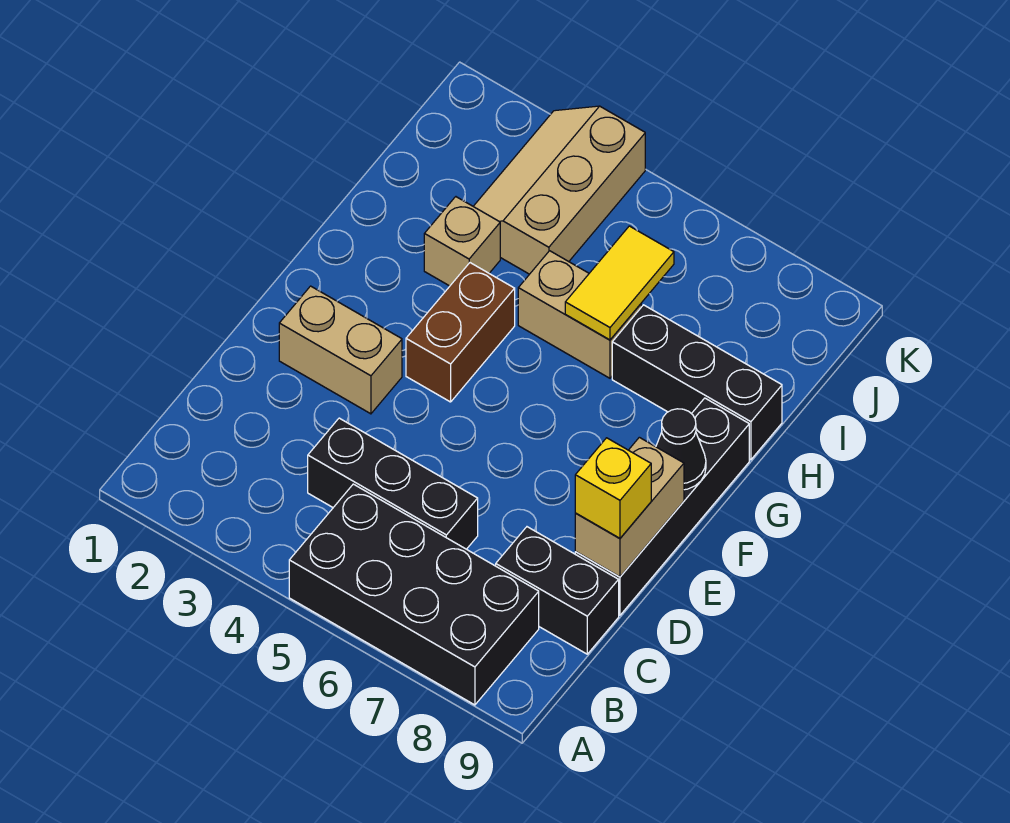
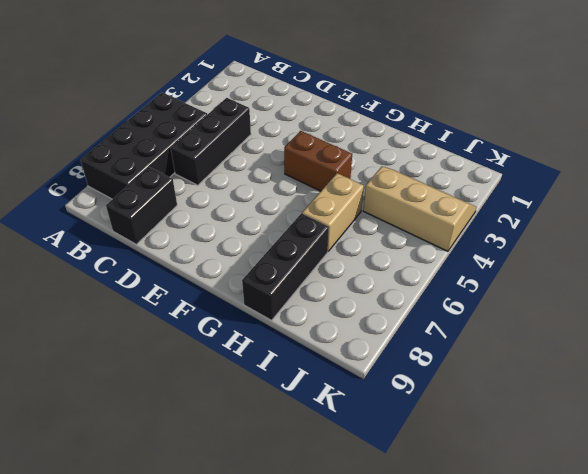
none -> black 1x4 brick [575,398,749,615]
none -> tan 1x2 brick [279,286,402,414]
none -> tan 1x1 brick [424,197,500,286]

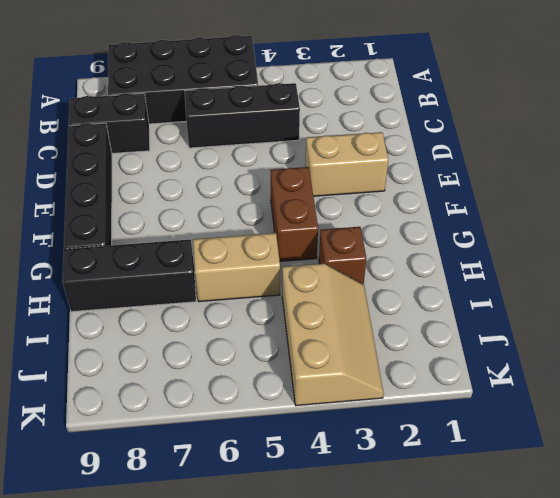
brown 1x1 brick [319,227,366,284] -> tan 1x1 brick [424,197,500,286]
none -> tan 1x2 brick [575,437,684,577]
none -> black 1x1 cone [656,409,706,490]
none -> yellow 1x2 tile [565,226,674,340]

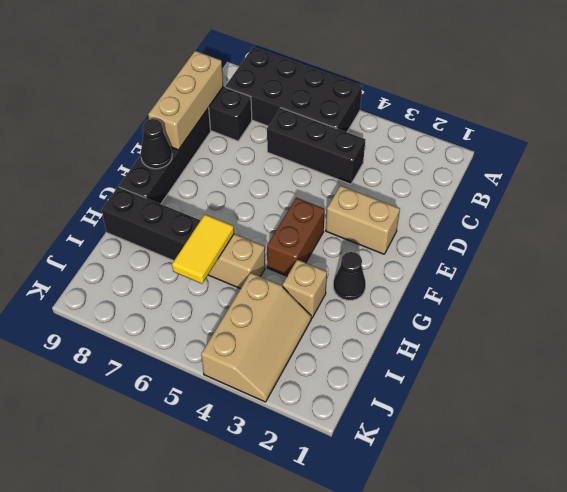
tan 1x3 brick [148,51,223,150] -> tan 1x2 brick [575,437,684,577]
black 1x1 cone [333,252,366,300] -> none
none -> yellow 1x1 brick [575,438,651,538]

